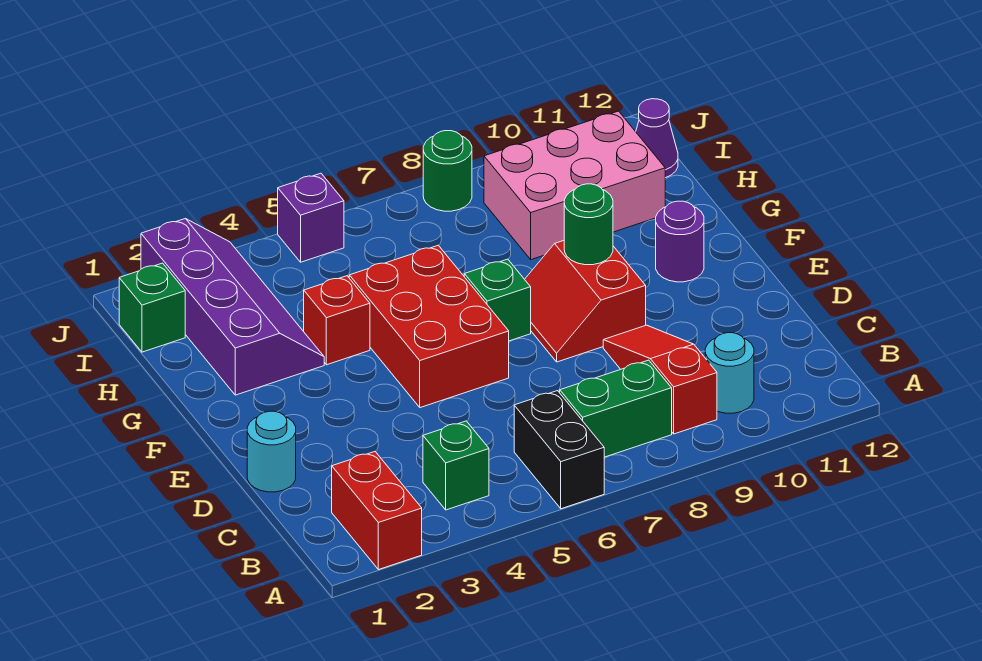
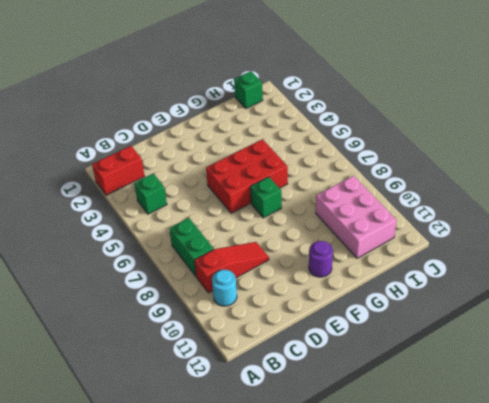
none -> black 1x2 brick [514,391,604,509]
none -> cyan 1x1 round brick [247,411,296,492]
none -> red 2x2 slope [525,241,646,362]

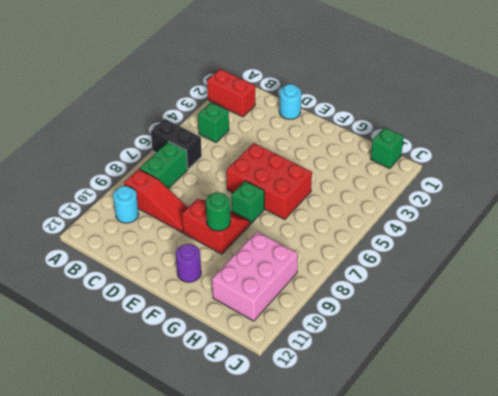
none -> purple 2x4 slope [141,219,324,395]
none -> red 1x1 brick [304,276,370,365]
none -> purple 1x1 cone [636,99,678,178]

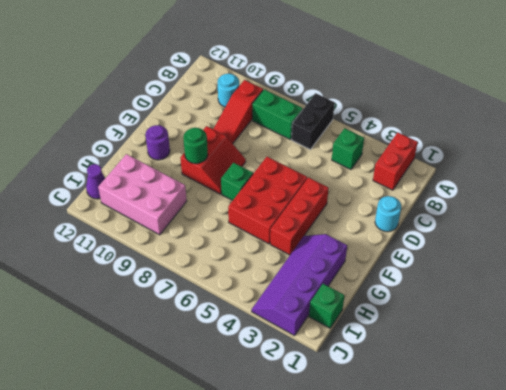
red 1x3 brick [270,177,329,255] -> red 1x1 brick [304,276,370,365]
none -> purple 1x1 brick [278,173,344,262]
none -> green 1x1 round brick [423,131,472,211]

